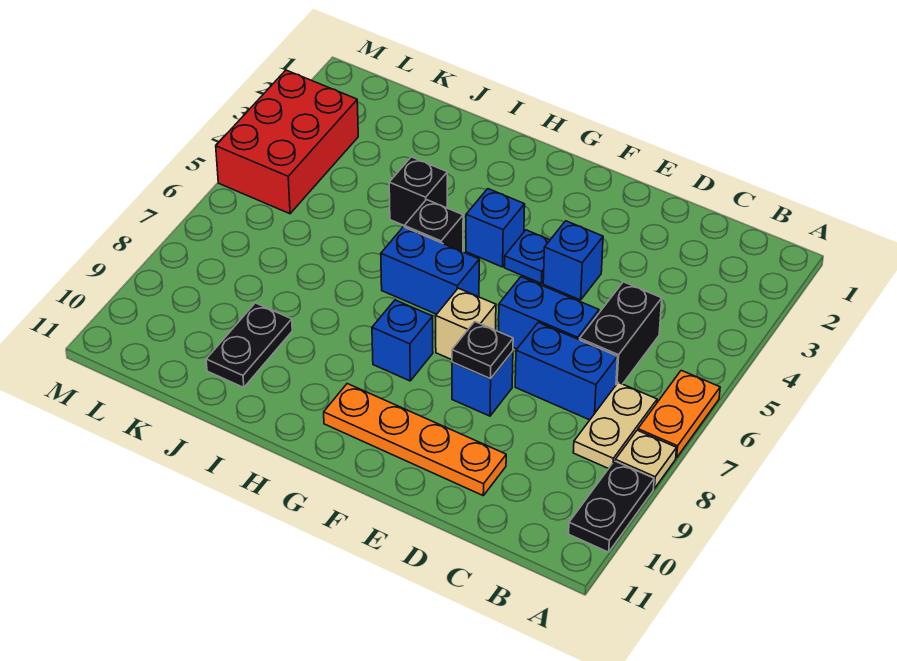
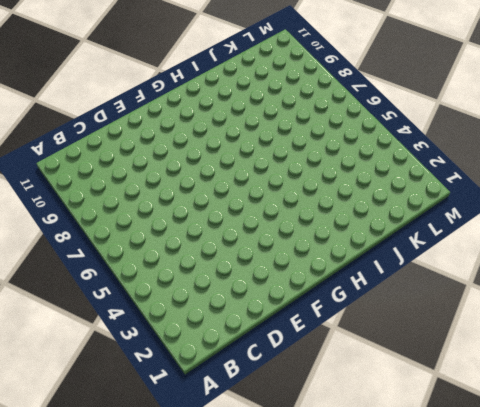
none -> orange 1x2 plate [638,370,720,458]
none -> tan 1x1 plate [615,430,677,488]
none -> black 1x2 plate [569,461,654,552]

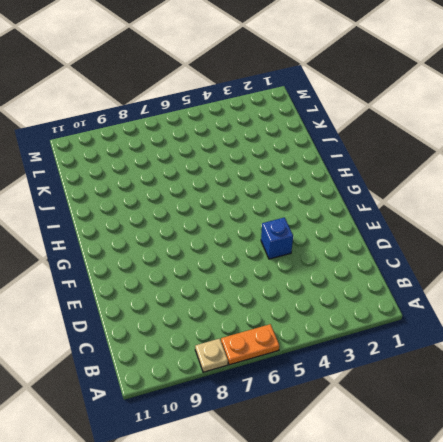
none -> black 1x2 plate [569,461,654,552]
none -> tan 1x2 plate [573,382,657,469]
none -> black 1x2 brick [580,282,662,385]

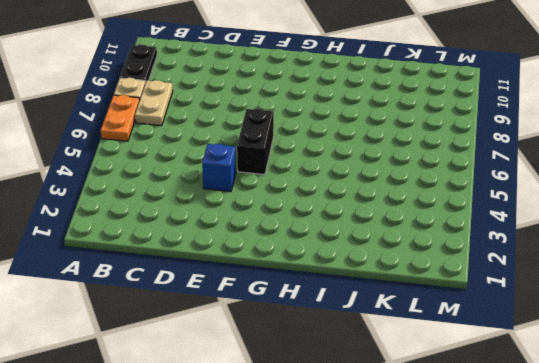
black 1x2 brick [237,109,274,175] -> black 1x2 brick moved to [580,282,662,385]
none -> blue 1x2 brick [515,322,618,420]
none -> blue 1x2 brick [499,277,599,349]
none -> orange 1x4 plate [324,384,506,495]

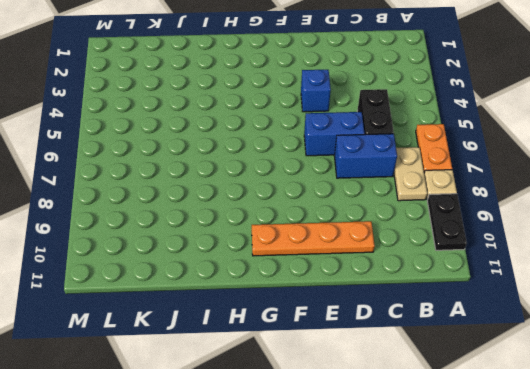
none -> blue 1x1 brick [452,351,513,416]
none -> blue 1x1 plate [504,230,550,283]
none -> tan 1x1 brick [436,288,496,360]

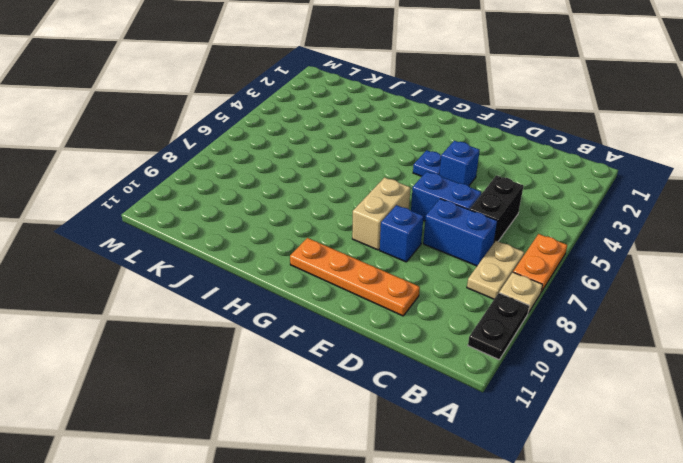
tan 1x2 brick [352,177,410,250] -> tan 1x1 brick [436,288,496,360]
none -> blue 1x1 brick [466,189,525,267]
none -> blue 1x2 brick [381,227,479,314]
none -> blue 1x1 brick [372,300,433,381]

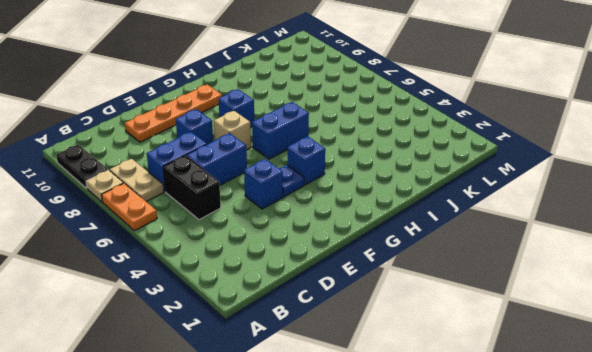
none -> black 1x1 brick [404,200,463,252]
none -> black 1x1 brick [389,157,447,225]
none -> black 1x2 plate [206,303,292,388]

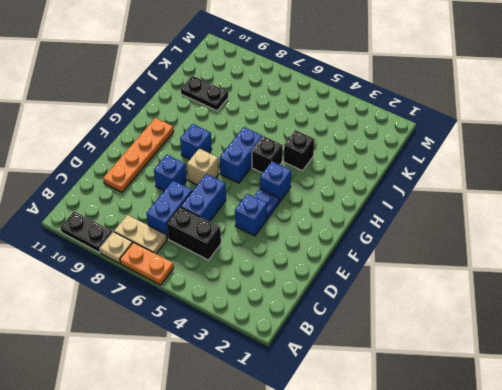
none -> red 2x3 brick [216,70,358,214]
none -> black 1x1 plate [452,322,513,379]

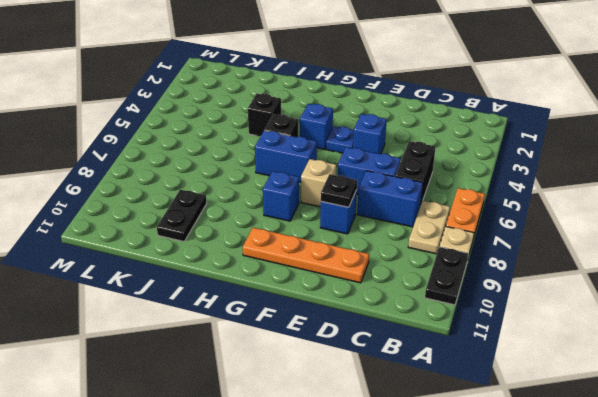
none -> red 2x3 brick [216,70,358,214]

